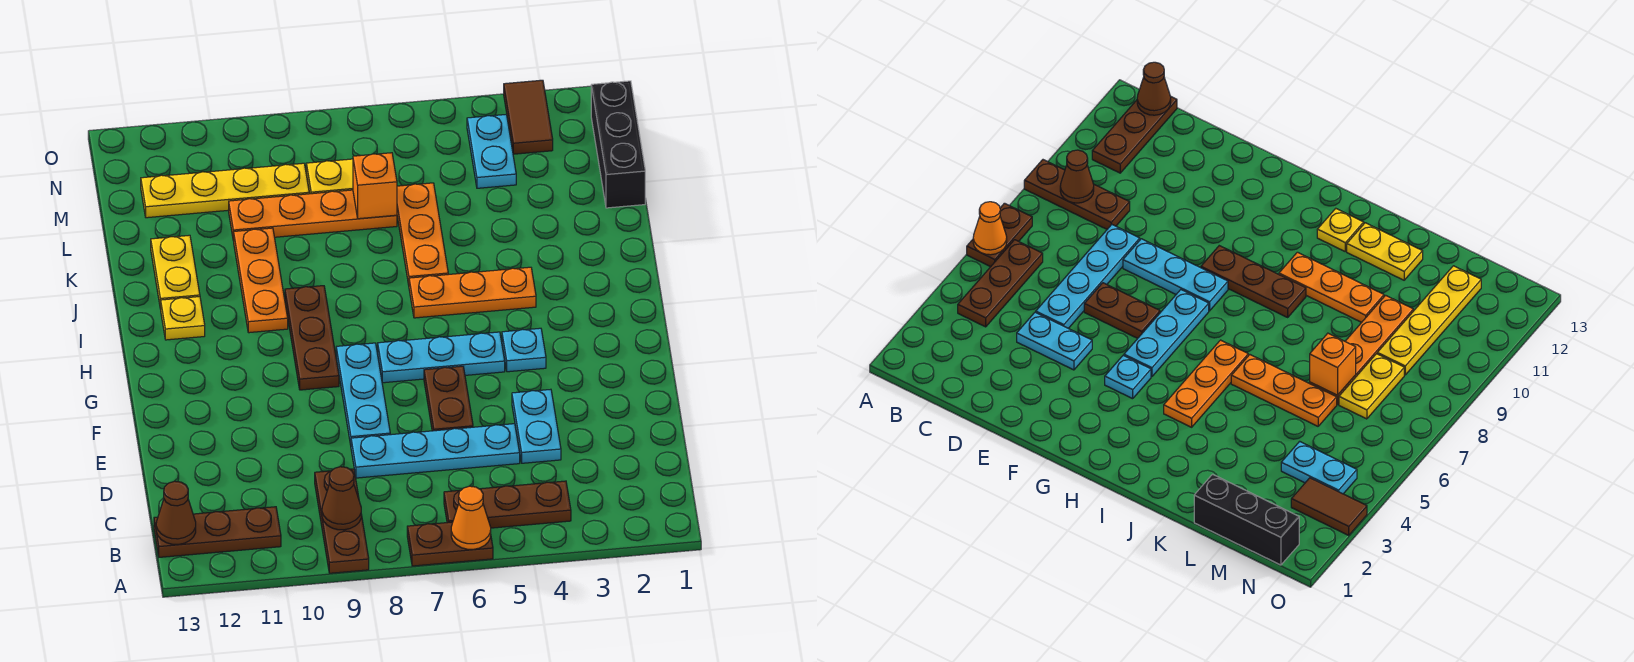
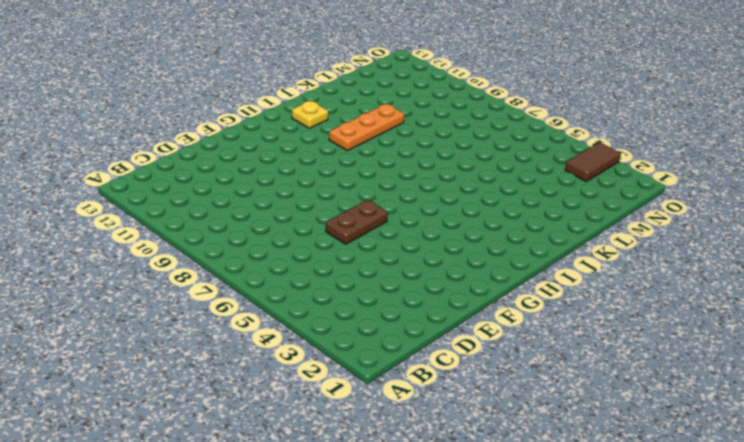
none -> brown 1x2 plate [407,522,493,566]
none -> brown 1x3 plate [315,469,369,573]
none -> brown 1x3 plate [444,481,571,528]

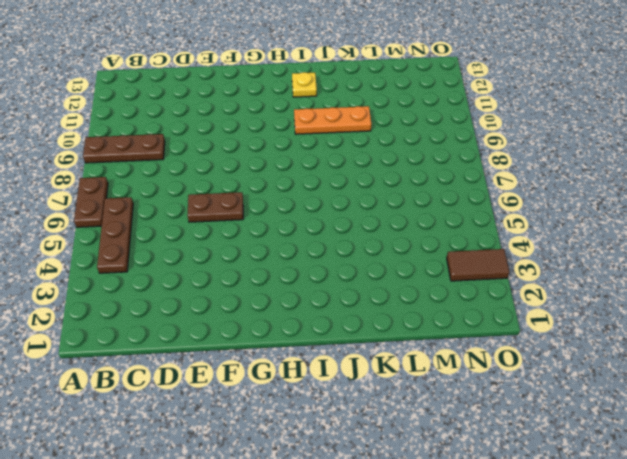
none -> brown 1x3 plate [154,507,281,557]
none -> cyan 1x2 plate [512,389,561,463]
none -> cyan 1x4 plate [351,424,520,478]

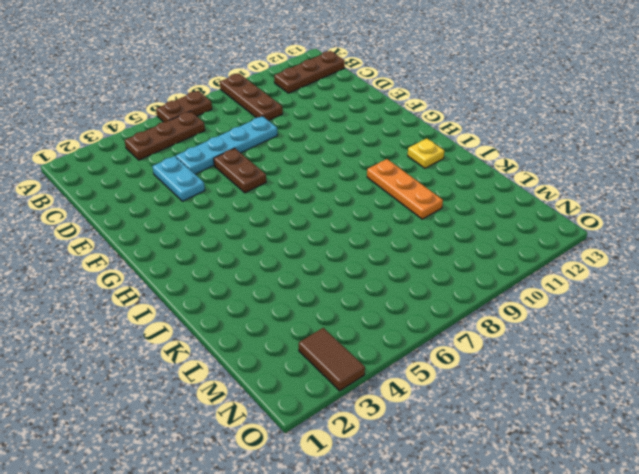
none -> cyan 1x3 plate [336,343,390,445]
none -> cyan 1x1 plate [502,328,546,372]
none -> cyan 1x3 plate [378,332,505,383]

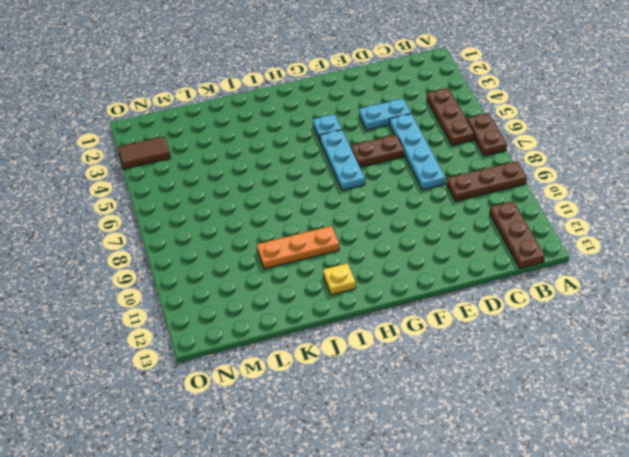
none -> cyan 1x3 plate [336,343,390,445]
none -> brown 1x3 plate [285,286,339,390]
none -> orange 1x3 plate [409,267,536,318]

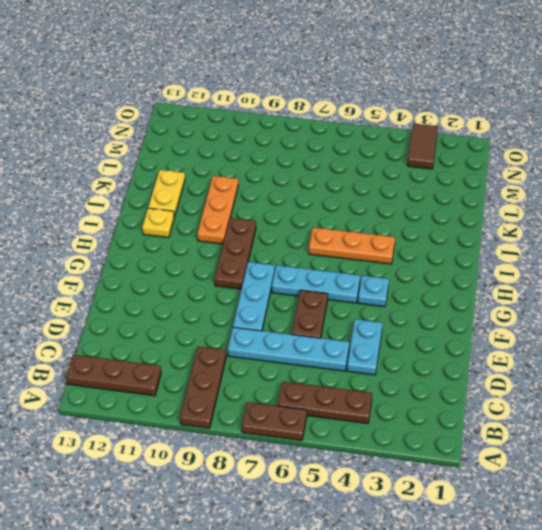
none -> orange 1x3 plate [397,183,448,285]
none -> black 1x3 brick [591,81,645,208]
none -> orange 1x4 plate [229,190,397,241]

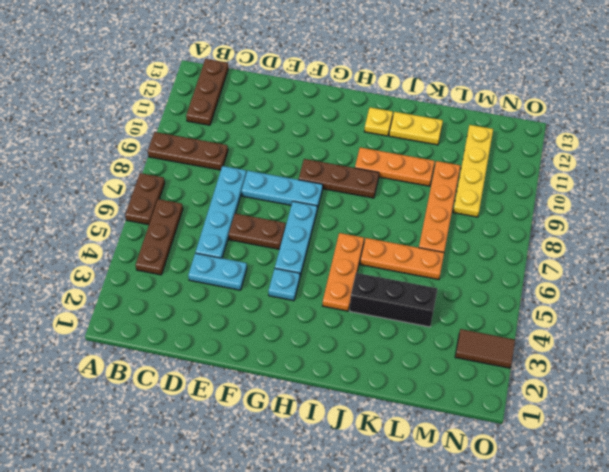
black 1x3 brick [350,273,437,327] -> black 1x3 brick moved to [591,81,645,208]
none -> cyan 1x2 plate [467,114,516,188]
none -> yellow 1x2 plate [306,159,353,194]
none -> orange 1x1 cone [451,486,491,549]

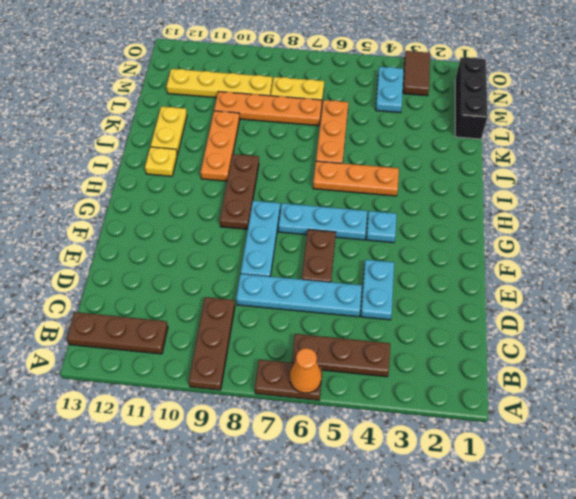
none -> brown 1x1 cone [322,467,361,530]
none -> brown 1x1 cone [156,481,196,544]
none -> orange 1x1 brick [353,153,397,219]

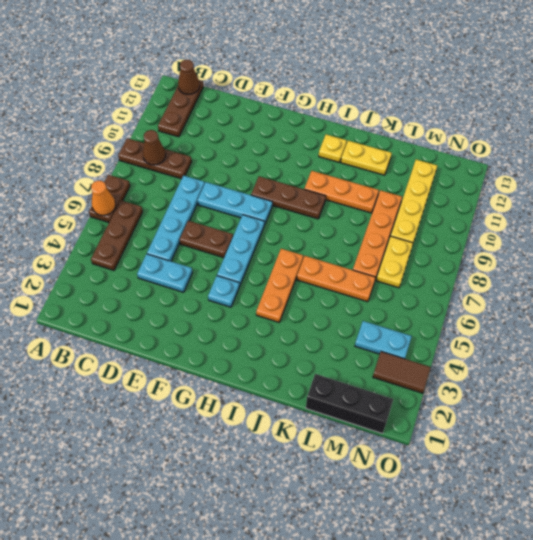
none -> orange 1x1 brick [353,153,397,219]

